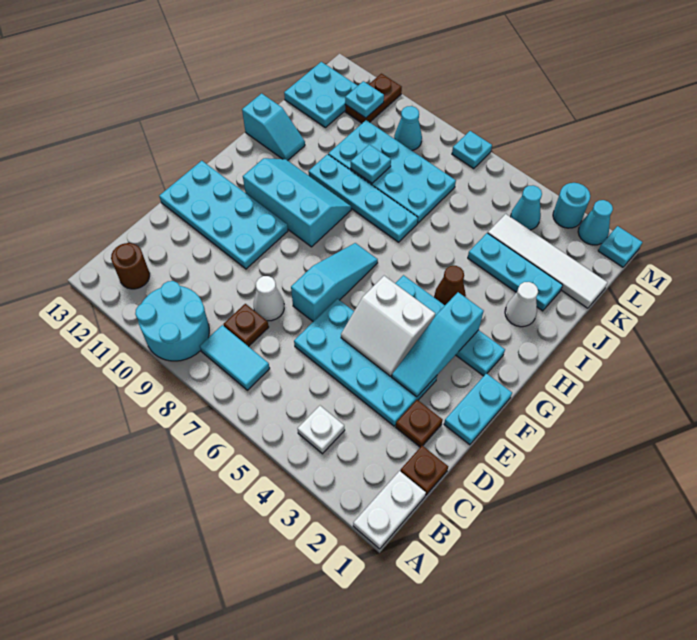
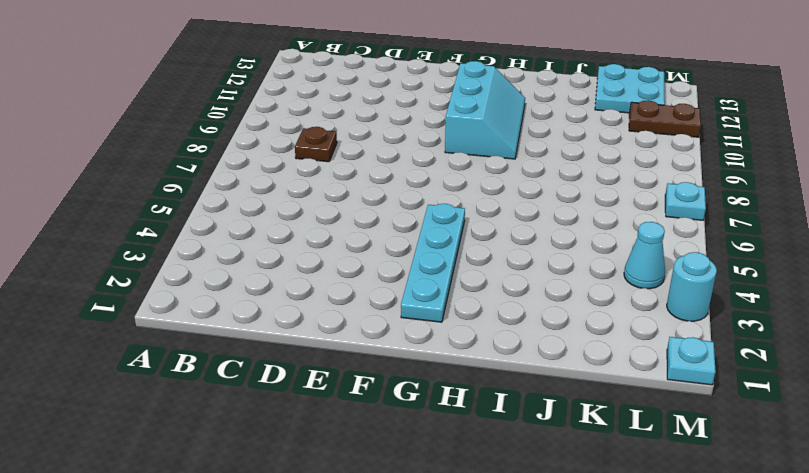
none -> white 1x2 plate [353,471,426,549]
none -> cyan 2x2 round brick [135,281,209,361]
none -> white 1x1 plate [298,406,345,454]
none -> cyan 1x2 tile [200,325,270,390]

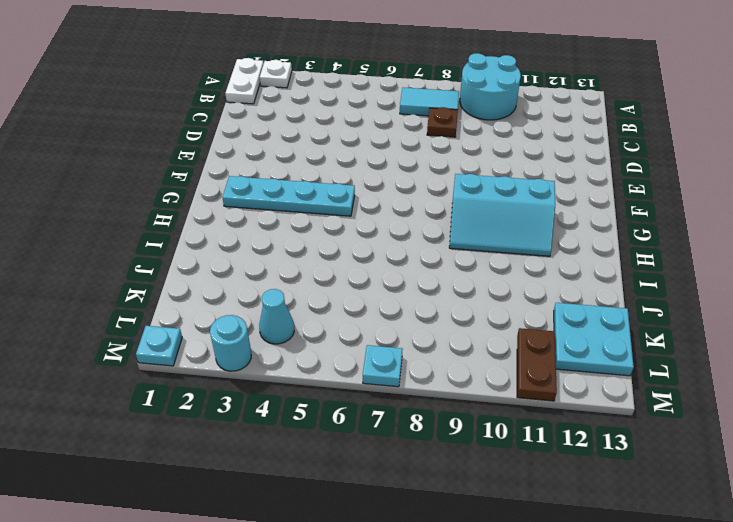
white 1x1 plate [260,60,292,88] -> white 1x1 plate moved to [298,406,345,454]
none -> brown 1x1 round brick [111,243,150,289]
none -> brown 1x1 plate [400,446,448,495]
none -> brown 1x1 plate [396,400,443,447]
none -> cyan 2x4 plate [294,299,437,426]

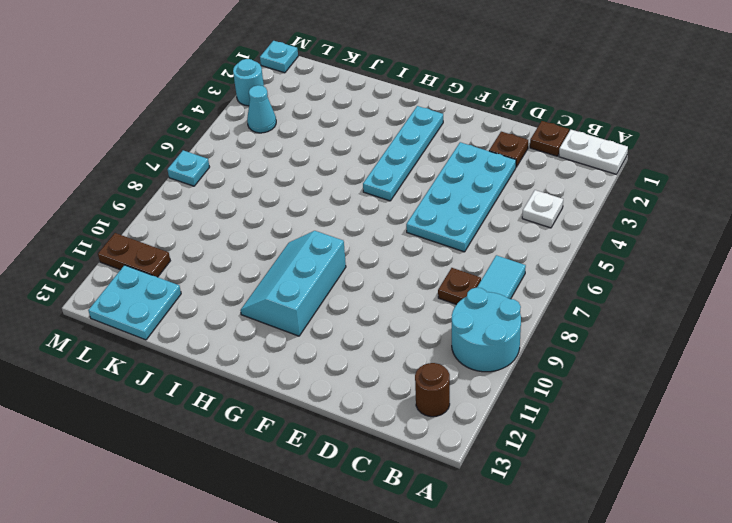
none -> white 1x1 cone [254,276,284,321]
none -> cyan 1x2 plate [444,373,512,445]
none -> cyan 1x3 slope [291,243,378,321]
none -> cyan 2x4 plate [159,161,288,269]

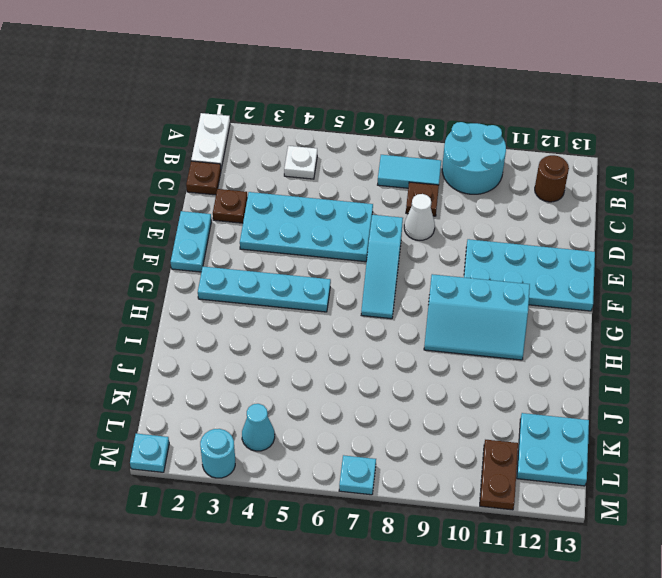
none -> brown 1x1 cone [435,266,466,305]
none -> white 1x1 cone [505,282,538,327]
none -> cyan 1x4 plate [308,154,418,242]
none -> cyan 1x2 slope [242,93,305,160]

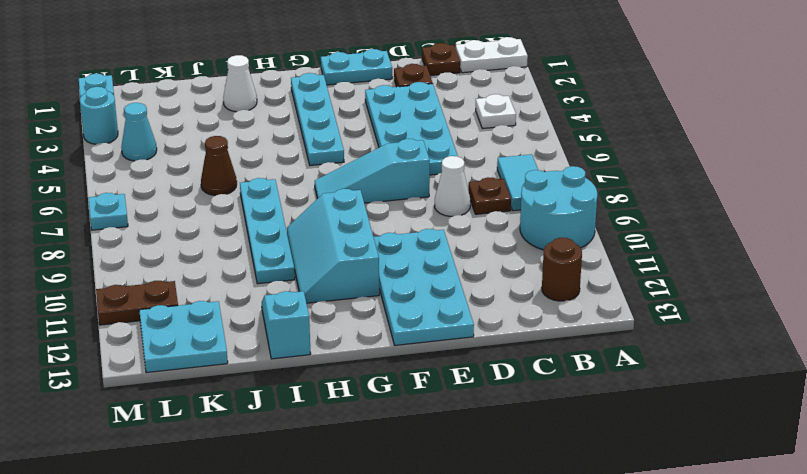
brown 1x1 cone [201,136,237,196] -> brown 1x1 cone moved to [435,266,466,305]
none -> cyan 1x3 plate [468,233,563,311]
none -> cyan 2x4 plate [328,120,456,223]
none -> white 1x4 tile [488,214,608,308]
none -> cyan 1x1 cone [394,106,422,150]

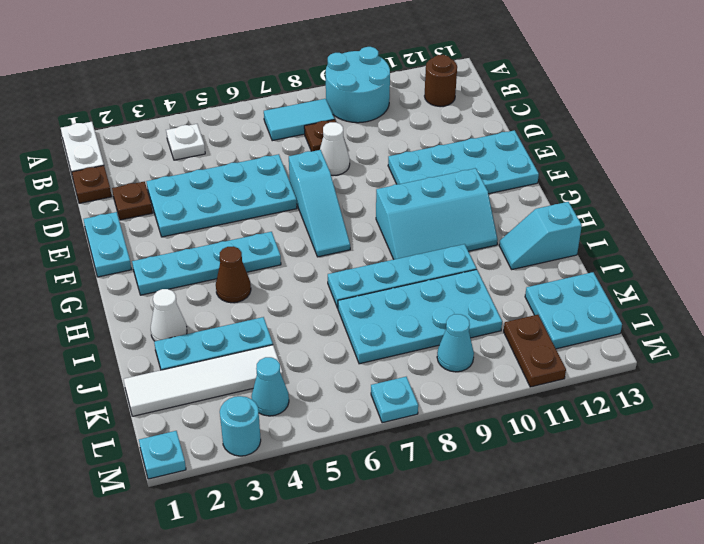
none -> cyan 1x1 cone [578,200,613,245]
none -> cyan 1x3 slope [392,292,484,397]
none -> white 2x2 slope [341,276,435,376]
none -> cyan 1x1 plate [351,144,391,183]

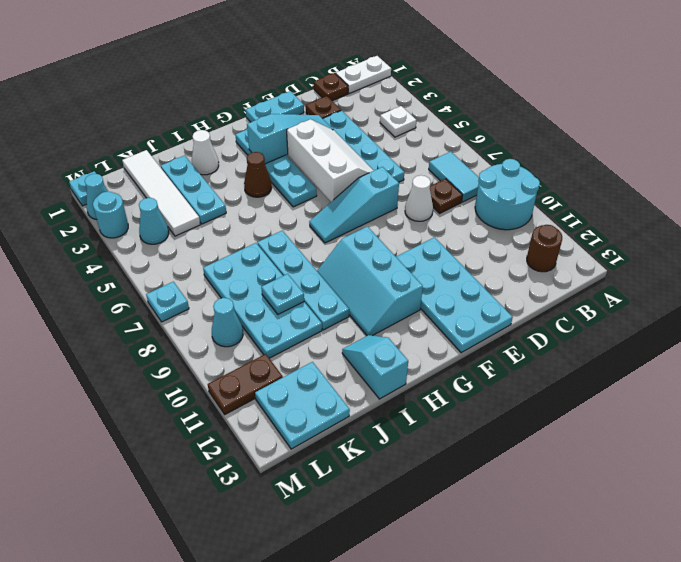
white 2x3 slope [287,119,374,202] -> white 2x2 slope [341,276,435,376]
none -> cyan 1x1 plate [345,81,384,118]

